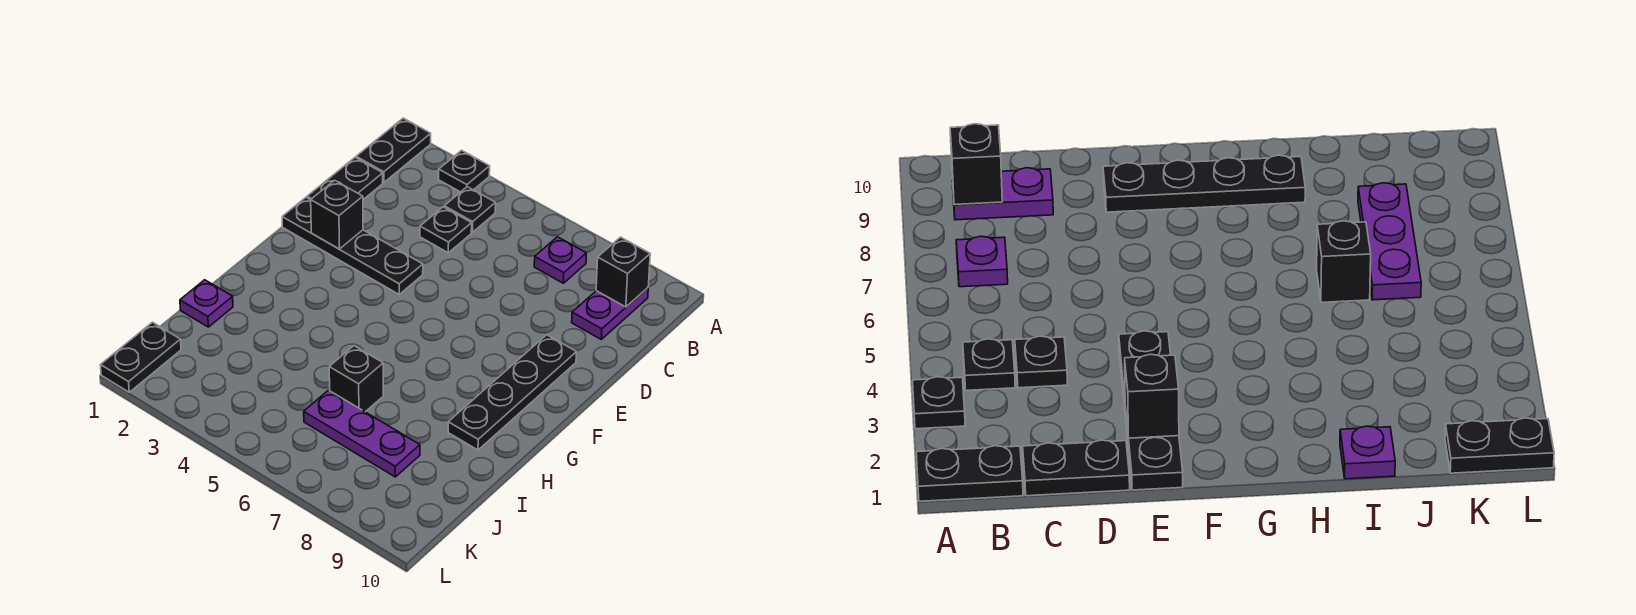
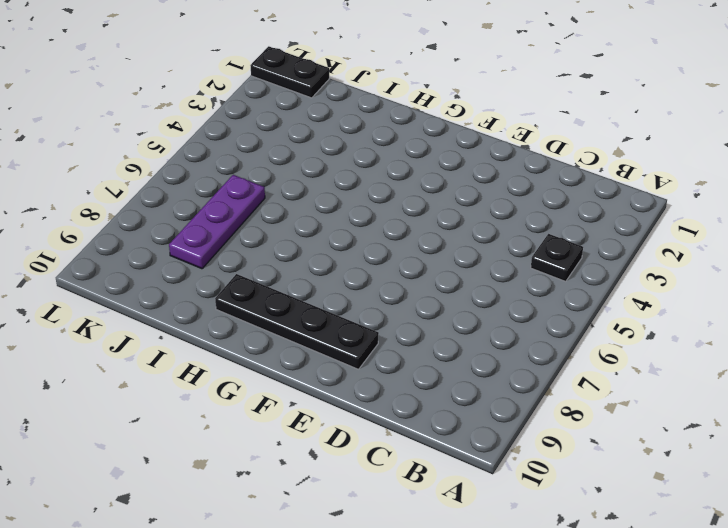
none -> black 1x2 plate [356,118,431,182]
none -> black 1x1 plate [439,150,490,192]
none -> purple 1x1 plate [534,237,586,283]

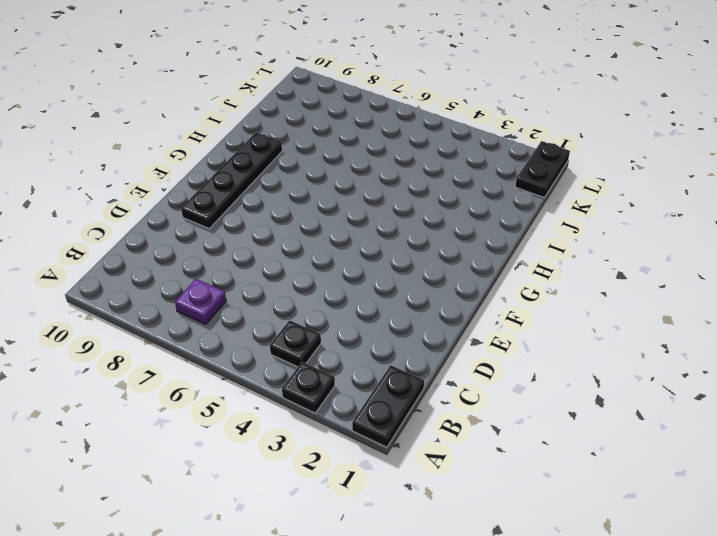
none -> purple 1x2 plate [572,288,648,339]
none -> black 1x2 plate [307,158,383,200]
none -> black 1x1 plate [420,207,472,253]

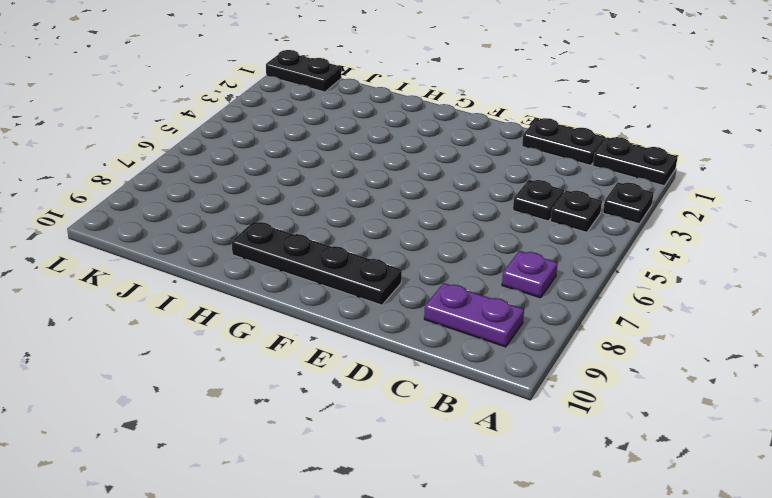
none -> black 1x4 plate [282,198,423,294]
none -> purple 1x1 plate [180,280,233,327]
none -> black 1x1 brick [329,346,383,412]

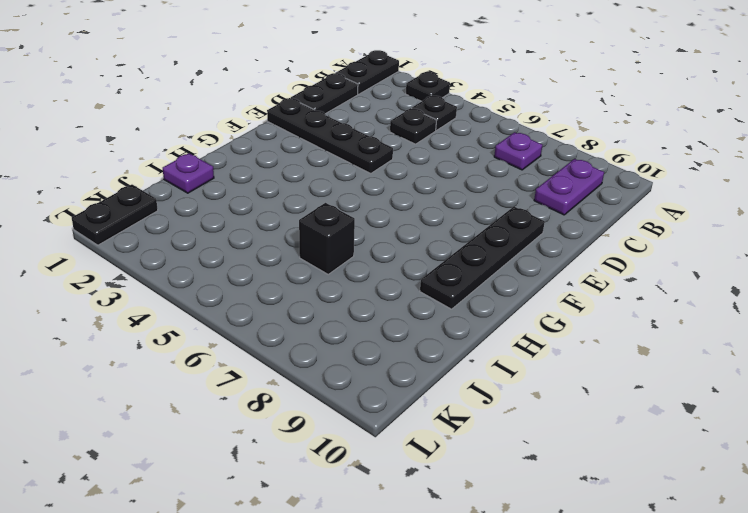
none -> purple 1x3 plate [304,390,420,477]
none -> black 1x1 brick [596,237,650,307]
none -> black 1x1 brick [311,180,363,249]

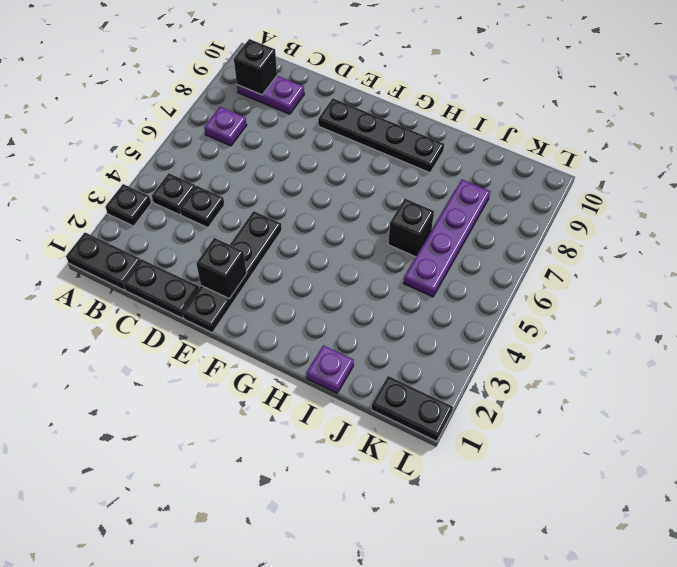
purple 1x4 plate [404,180,490,297] -> purple 1x3 plate [304,390,420,477]

